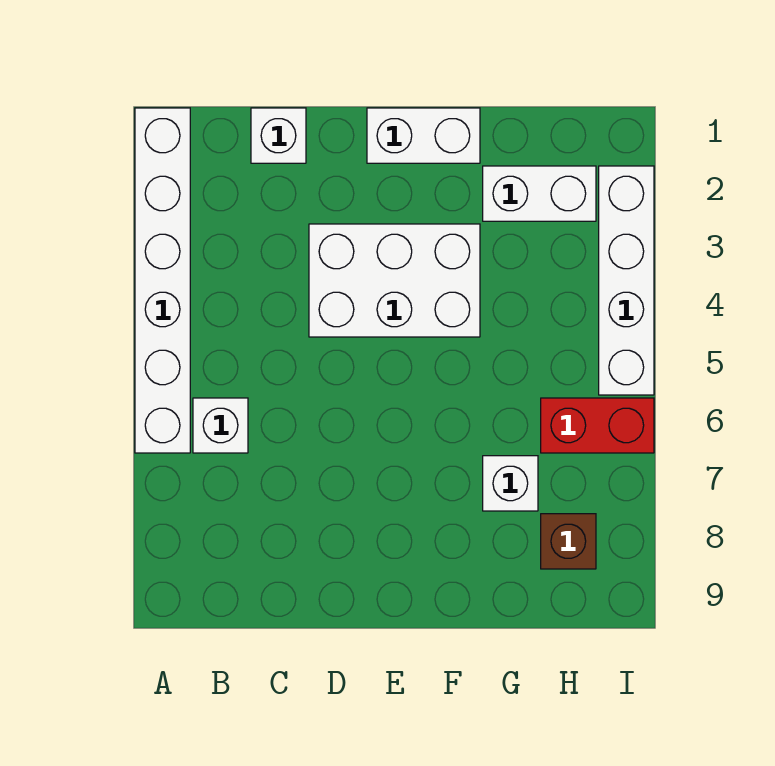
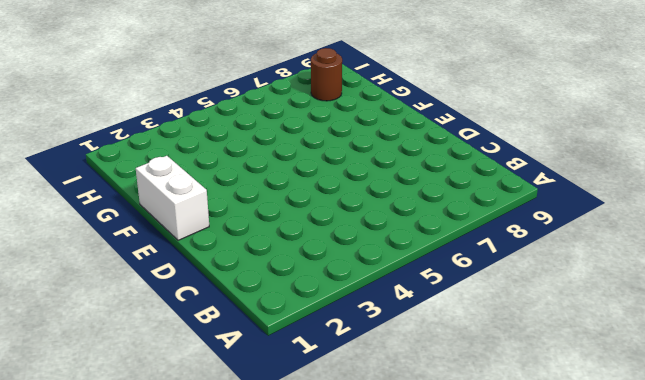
brown 1x1 round brick [311,48,342,101] -> brown 1x1 brick [541,514,596,569]
none -> white 1x6 brick [135,108,190,453]
none -> white 1x1 brick [193,398,248,453]

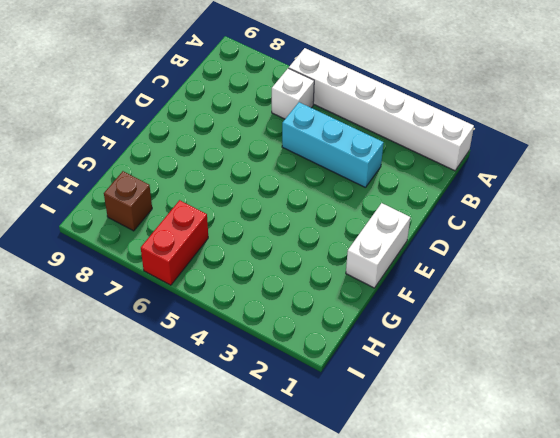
cyan 1x3 brick [282,102,384,188] -> none
none -> white 1x1 brick [251,108,306,163]
none -> white 2x3 brick [309,224,480,337]

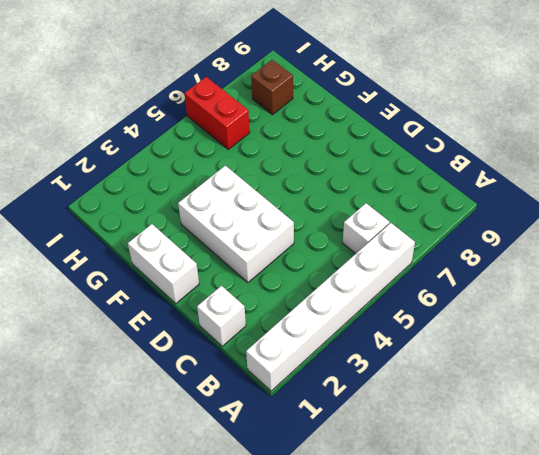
none -> white 1x2 brick [483,166,596,221]
none -> white 1x1 brick [483,456,538,511]

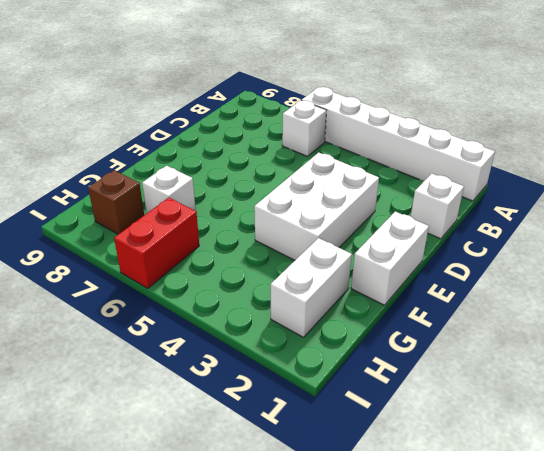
none -> white 1x4 brick [599,166,654,395]

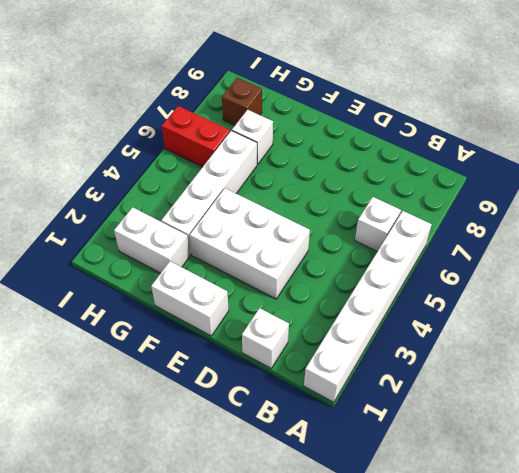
white 1x4 brick [161,131,257,255] -> white 1x4 brick moved to [599,166,654,395]

